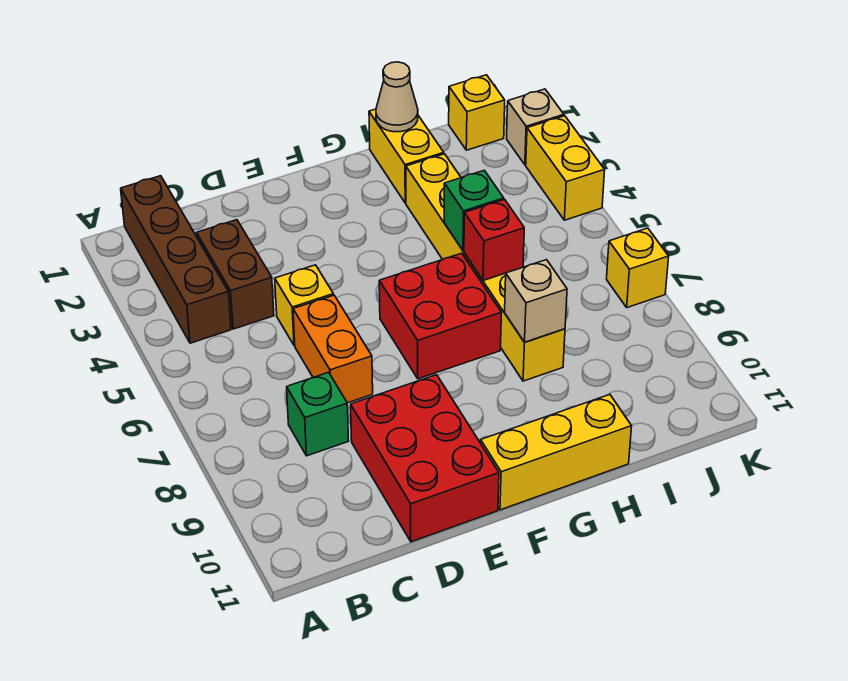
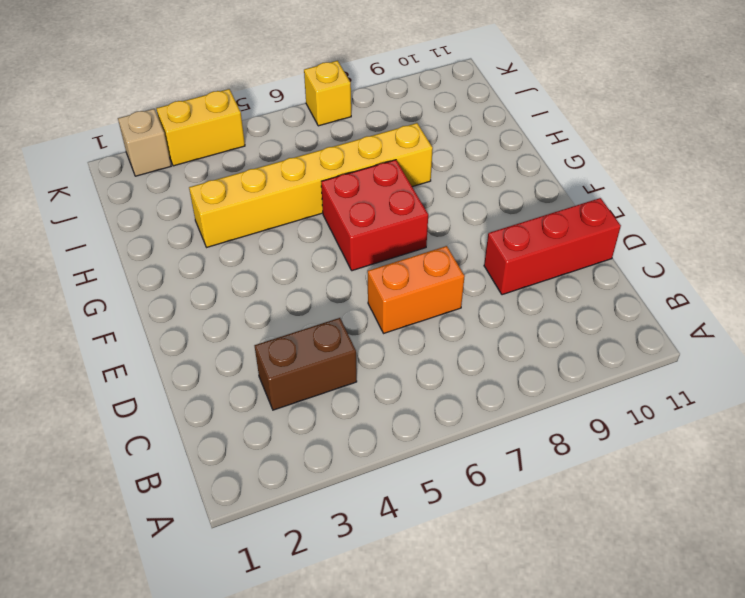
red 1x3 brick [484,198,621,295] -> red 2x3 brick [351,375,499,542]
none -> brown 1x4 brick [121,176,231,343]
none -> green 1x1 brick [287,372,348,456]
none -> yellow 1x1 brick [275,265,333,346]

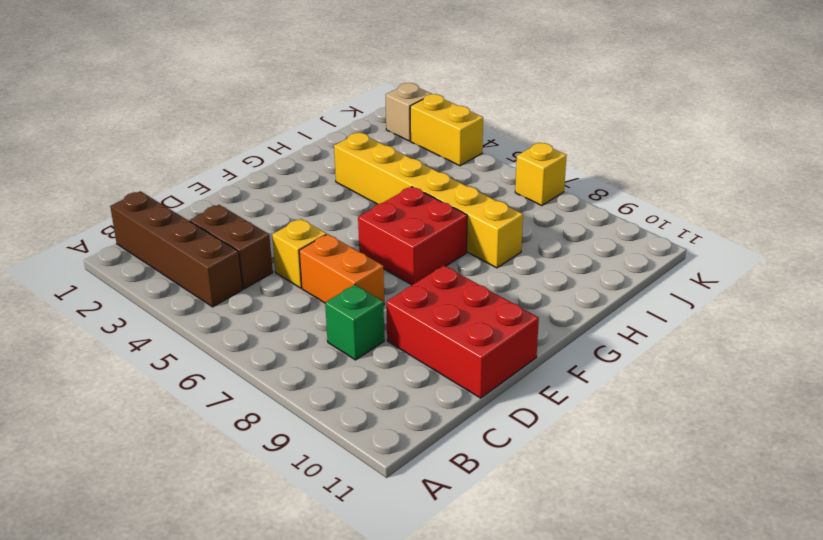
none -> yellow 1x3 brick [481,395,632,510]
none -> yellow 1x2 brick [369,109,444,203]
none -> yellow 1x1 brick [449,75,505,150]

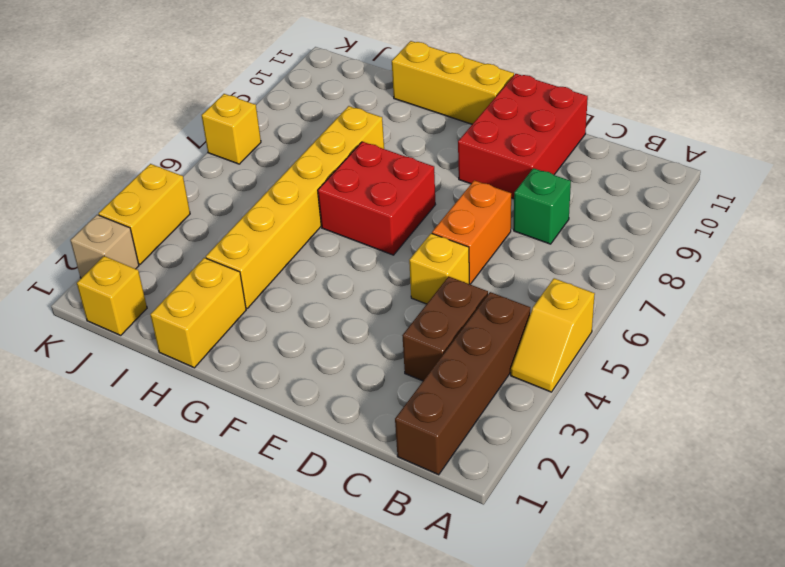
yellow 1x2 slope [511,278,595,392] -> none
none -> tan 1x1 cone [376,62,418,132]
none -> green 1x1 brick [444,170,504,251]
none -> red 1x1 brick [464,199,524,281]

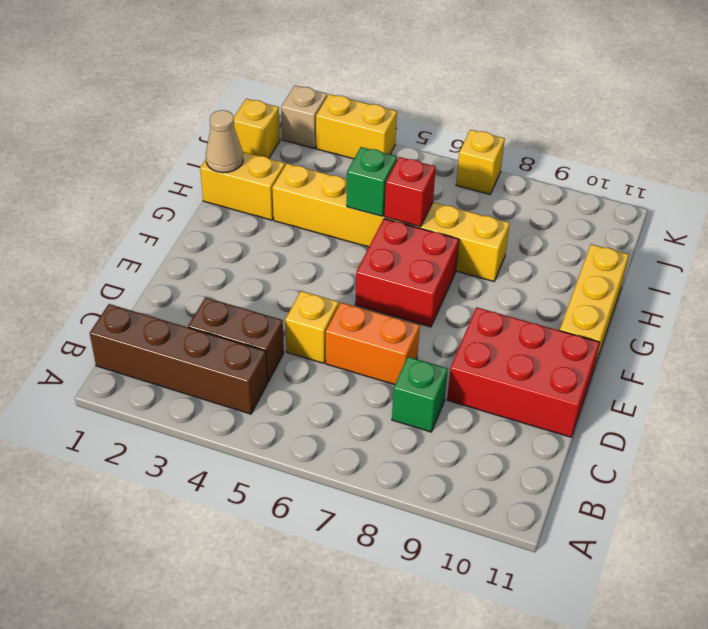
none -> tan 1x1 brick [505,260,567,342]

